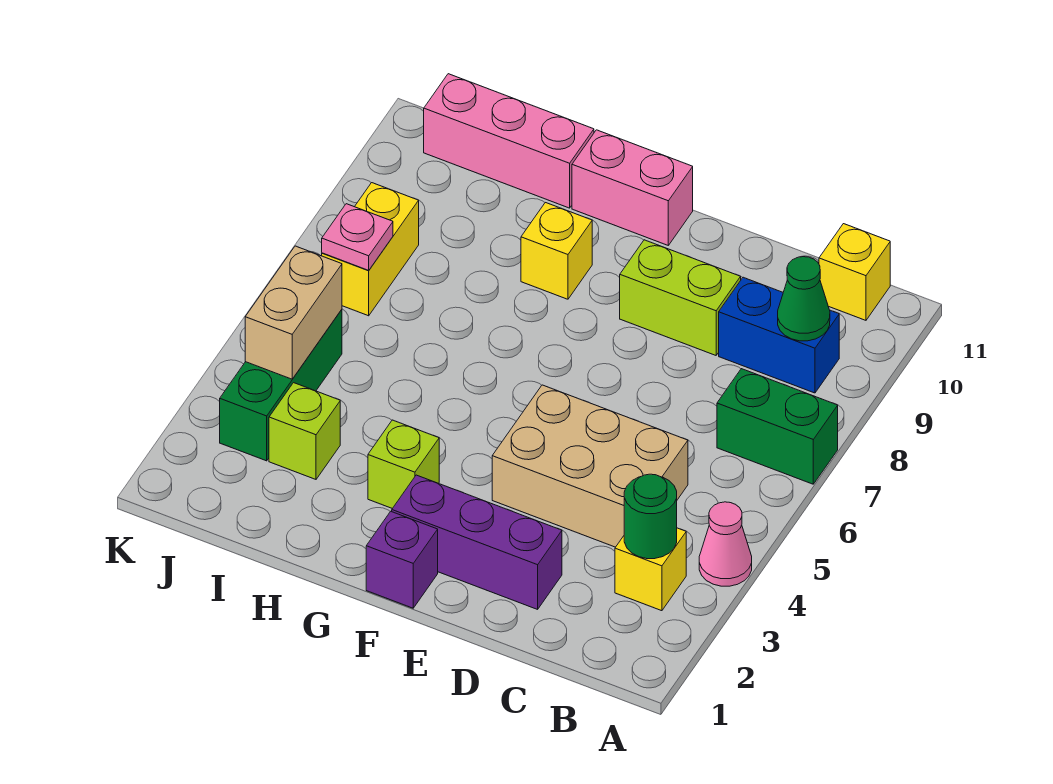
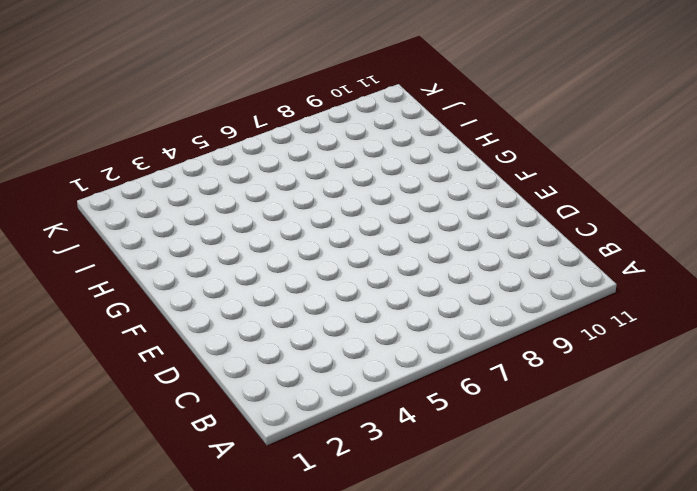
none -> pink 1x1 cone [699,502,752,586]
none -> green 1x2 brick [717,369,838,484]
none -> yellow 1x1 brick [615,528,686,611]

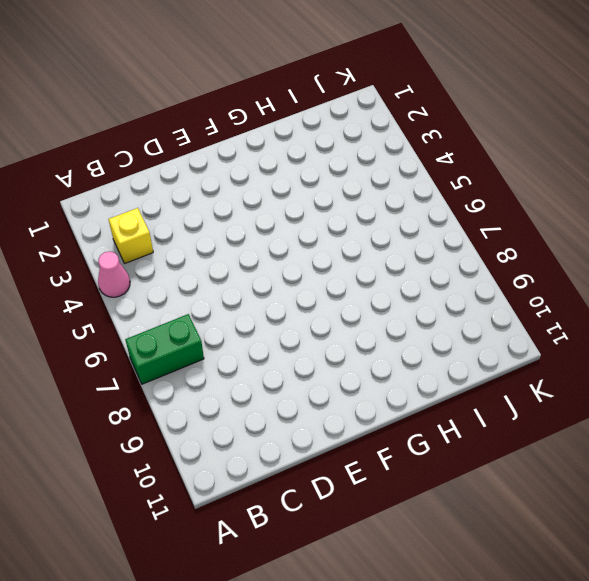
none -> blue 1x2 brick [719,277,839,393]
none -> yellow 1x1 brick [819,224,890,320]
none -> tan 2x3 brick [492,385,688,547]

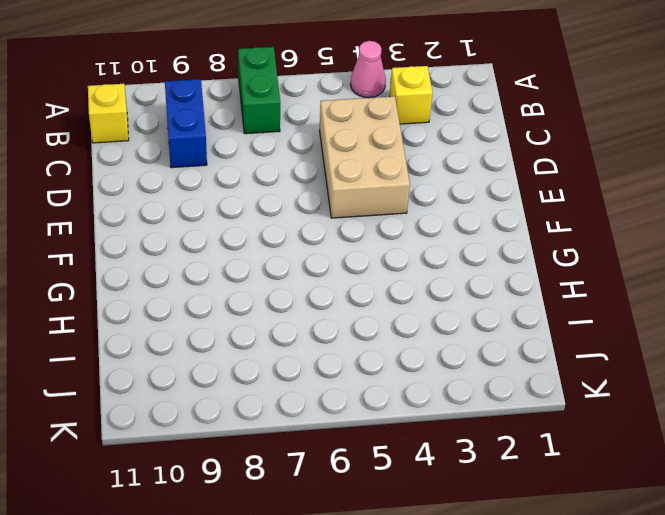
none -> purple 1x3 brick [392,475,562,609]
none -> lime 1x2 brick [620,240,741,355]
none -> purple 1x1 brick [366,511,438,608]

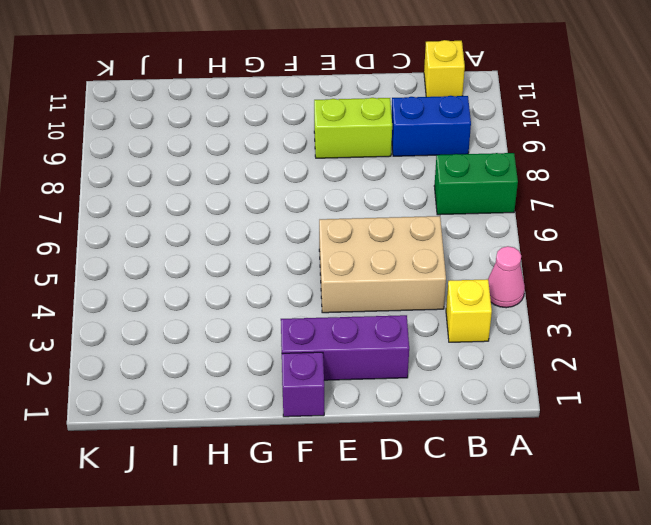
none -> pink 1x2 brick [572,130,693,245]
none -> lime 1x1 brick [368,420,439,509]
none -> yellow 1x1 brick [521,203,592,299]

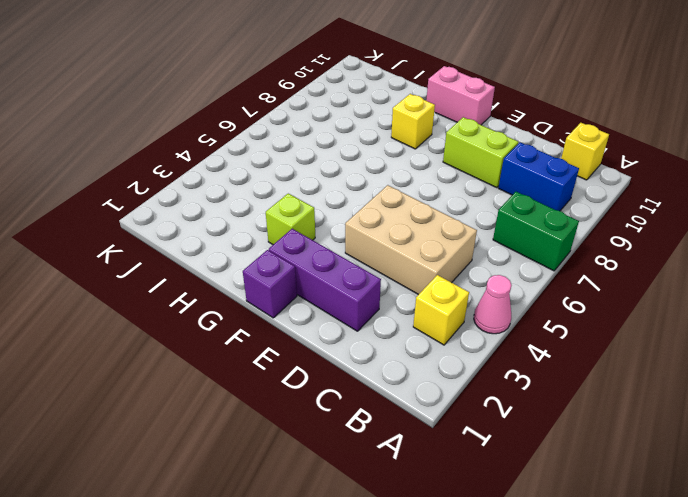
none -> pink 1x3 brick [424,74,594,208]
none -> lime 1x1 brick [269,383,340,479]
none -> green 1x3 brick [220,310,342,461]

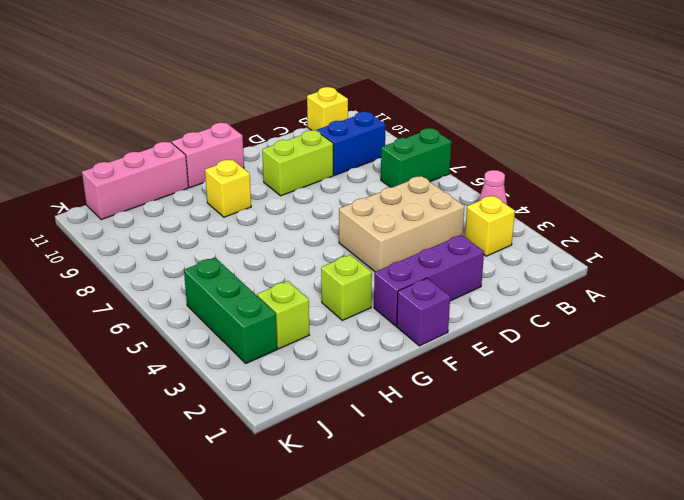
none -> yellow 1x2 brick [322,183,419,316]
none -> green 1x1 round brick [624,474,677,559]
none -> green 1x1 cone [778,257,830,341]

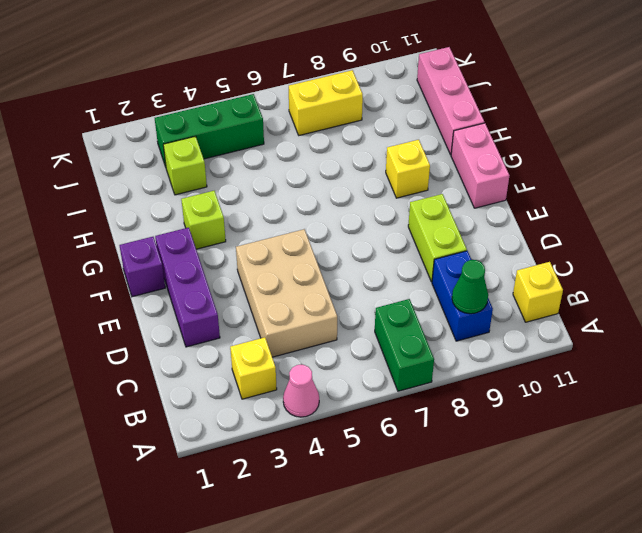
none -> green 1x1 round brick [624,474,677,559]
none -> tan 1x2 brick [245,246,342,379]
none -> pink 1x1 plate [322,204,393,270]

